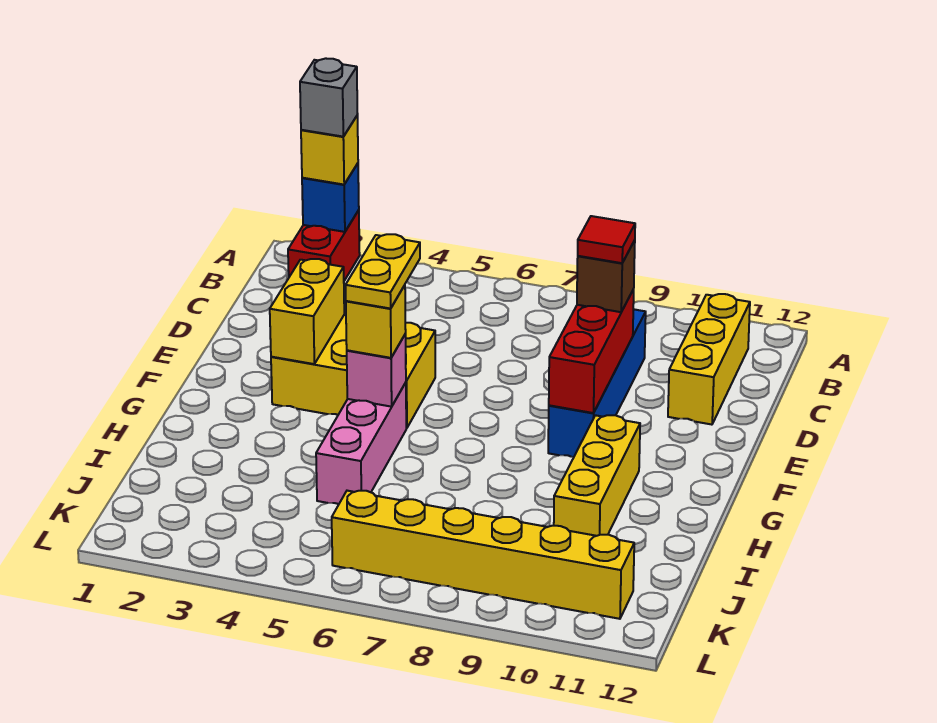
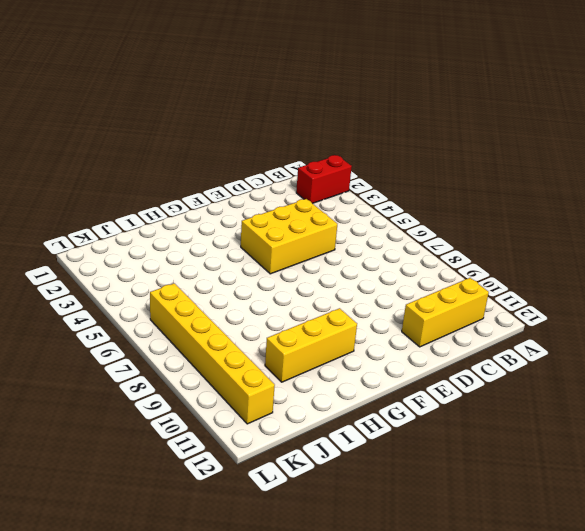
yellow 2x3 brick [241,199,337,274] -> yellow 2x3 brick turned to [271,315,435,428]
none -> blue 1x4 brick [548,309,646,457]
none -> pink 1x3 brick [316,383,406,504]
none -> blue 1x1 brick [302,163,359,232]

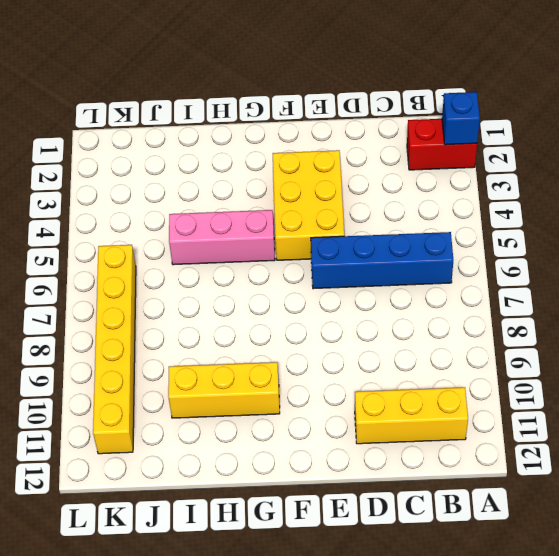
blue 1x4 brick [311,232,453,289] -> blue 1x4 brick moved to [548,309,646,457]
none -> red 1x3 brick [549,289,634,413]
none -> yellow 1x2 brick [270,259,344,364]
none -> pink 1x1 brick [347,334,406,407]

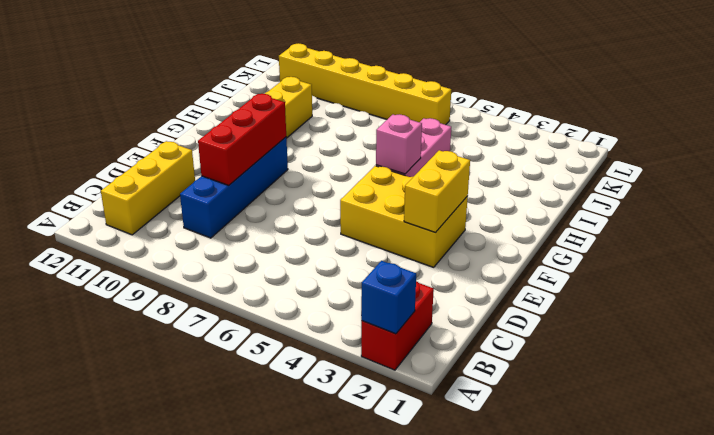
none -> yellow 1x1 brick [301,115,358,184]
none -> brown 1x1 brick [577,240,635,312]
none -> yellow 1x1 brick [346,285,406,358]

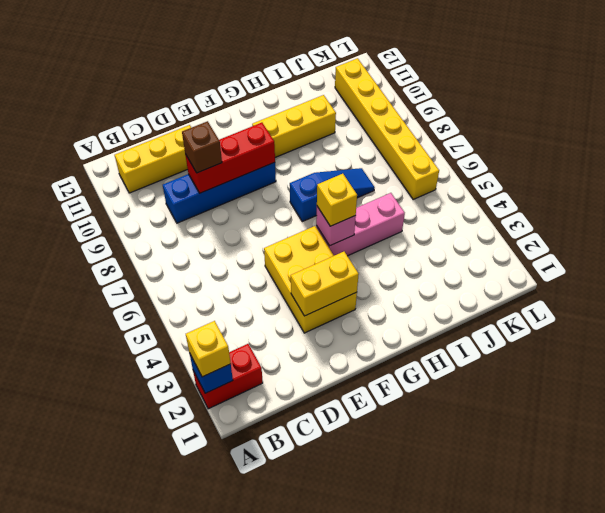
blue 1x3 slope [290,168,375,222] -> none
none -> grey 1x1 brick [300,58,358,137]
none -> red 1x1 tile [578,216,635,263]
none -> yellow 1x2 plate [346,234,420,309]

